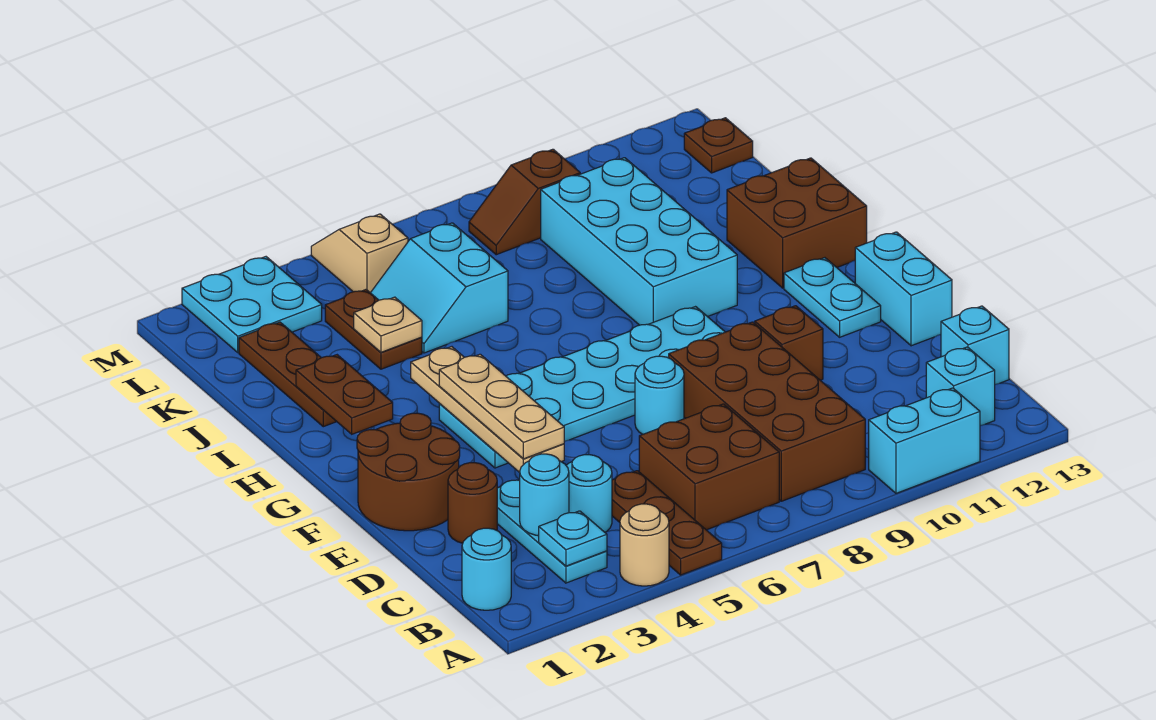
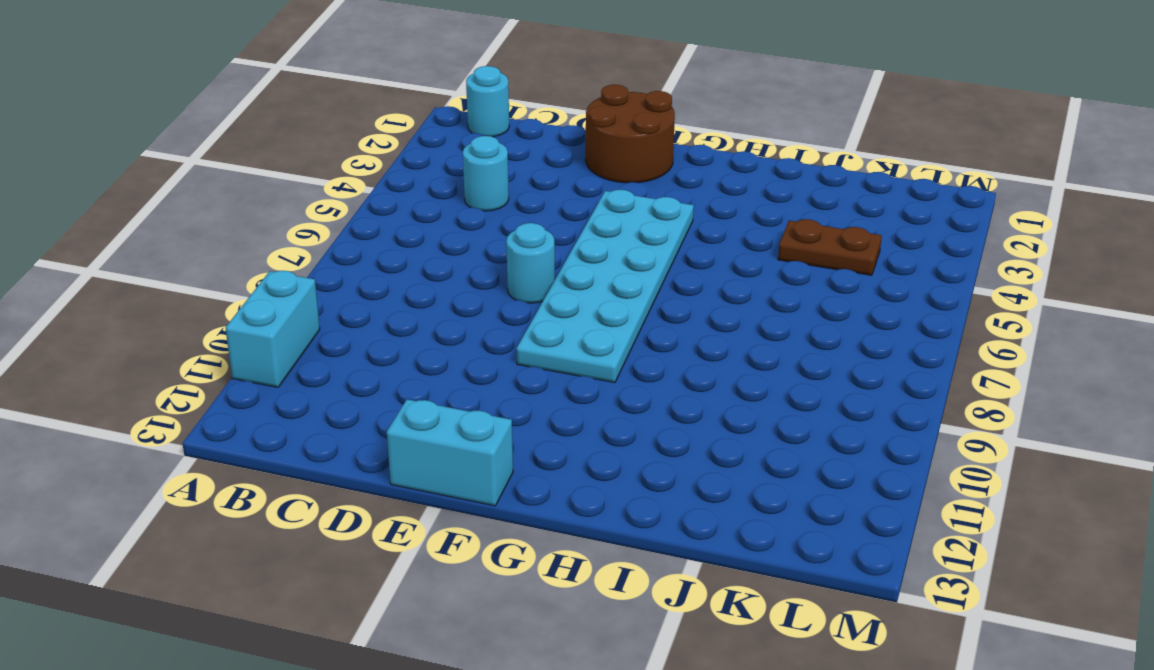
none -> tan 1x1 round brick [620,504,669,586]
none -> brown 1x3 plate [612,471,722,575]
none -> cyan 1x3 plate [497,480,607,583]
none -> brown 2x2 brick [639,404,779,530]

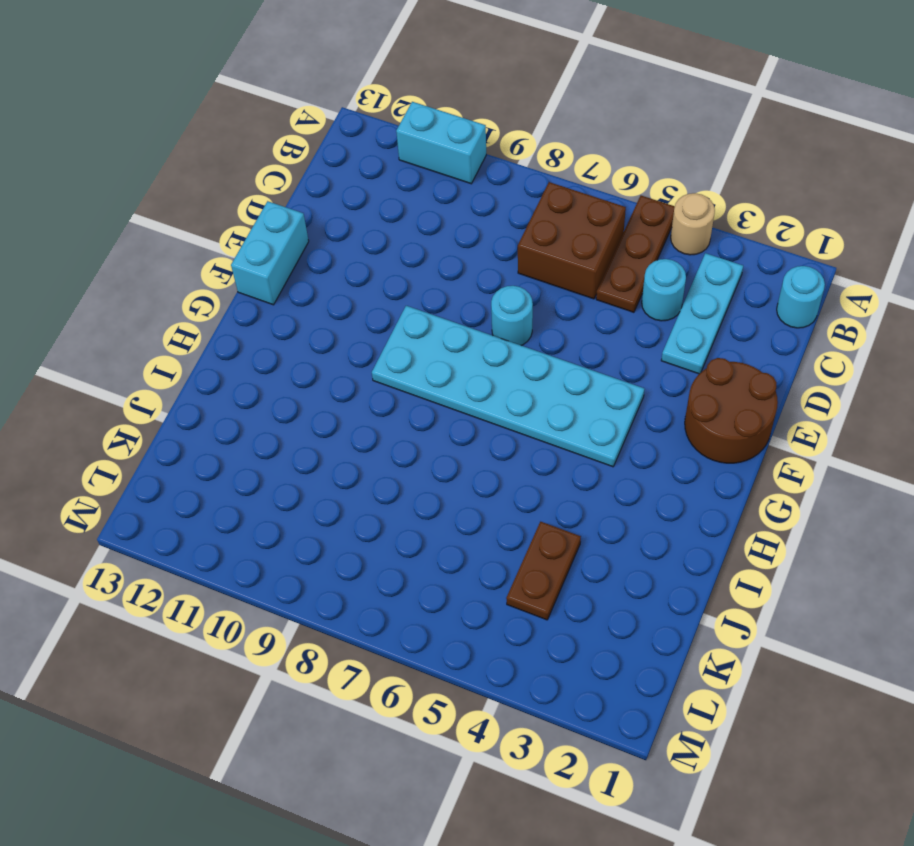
none -> brown 2x4 brick [669,322,865,501]
none -> cyan 1x1 brick [926,347,995,426]
none -> cyan 1x1 brick [941,306,1009,384]
none -> brown 1x1 round brick [448,463,497,543]

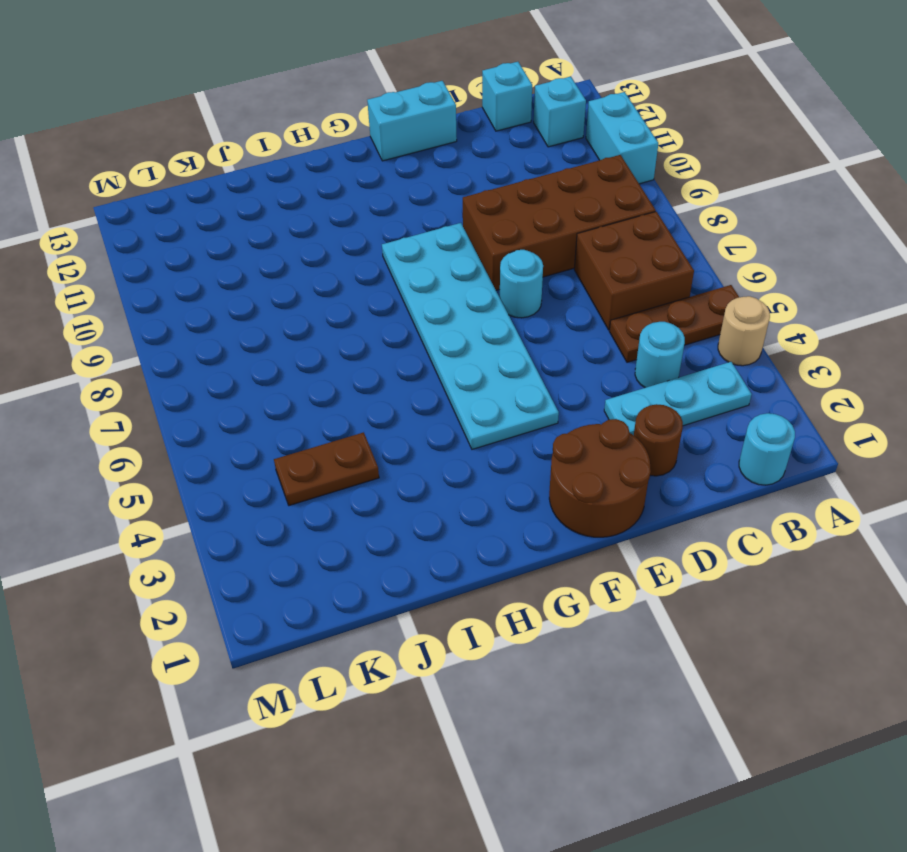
none -> brown 1x1 brick [755,306,823,380]
none -> cyan 1x2 plate [784,258,881,337]
none -> cyan 2x4 brick [541,158,737,325]
none -> brown 2x2 brick [727,158,867,288]

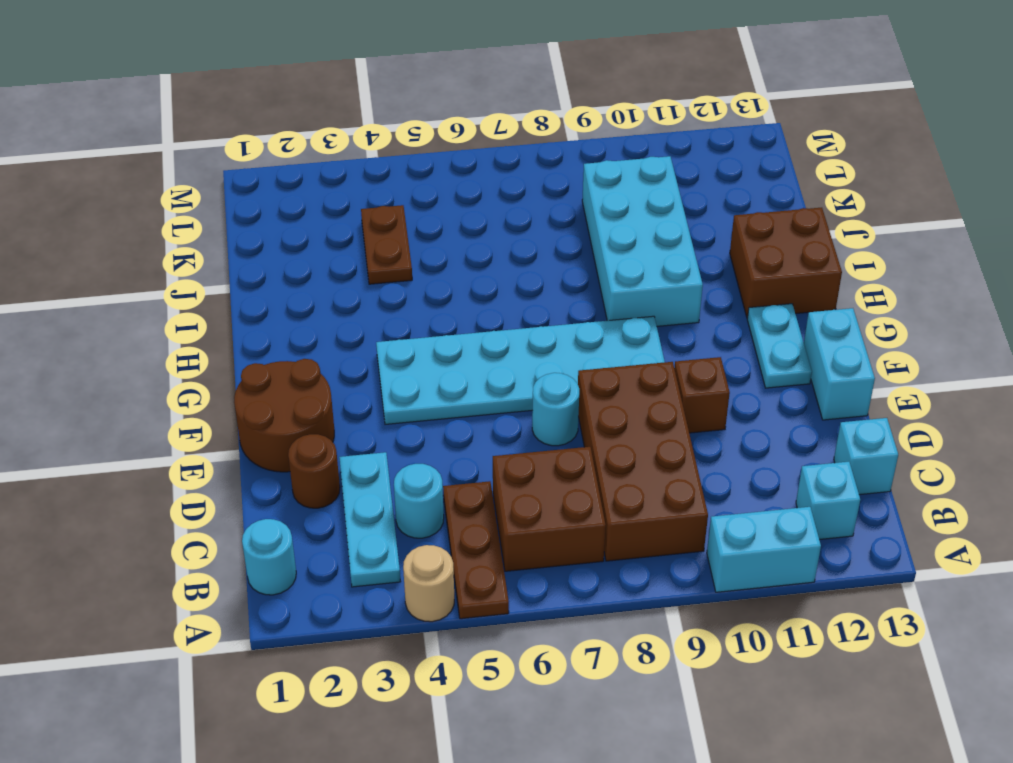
none -> brown 1x3 plate [239,322,337,427]
none -> cyan 2x2 slope [371,223,508,353]
none -> cyan 2x2 plate [182,257,322,352]
none -> tan 1x2 slope [311,214,408,293]

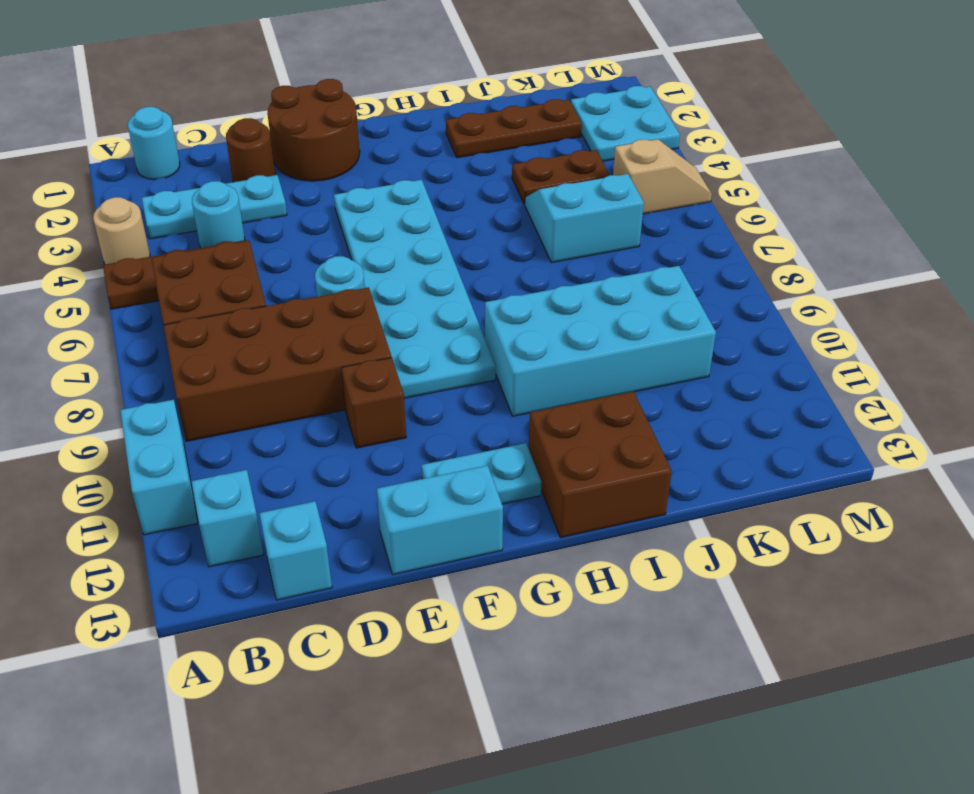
none -> brown 1x2 slope [469,149,580,255]
none -> brown 1x1 plate [684,118,753,173]
none -> cyan 1x1 plate [539,511,607,566]
none -> cyan 1x1 round brick [520,454,569,536]

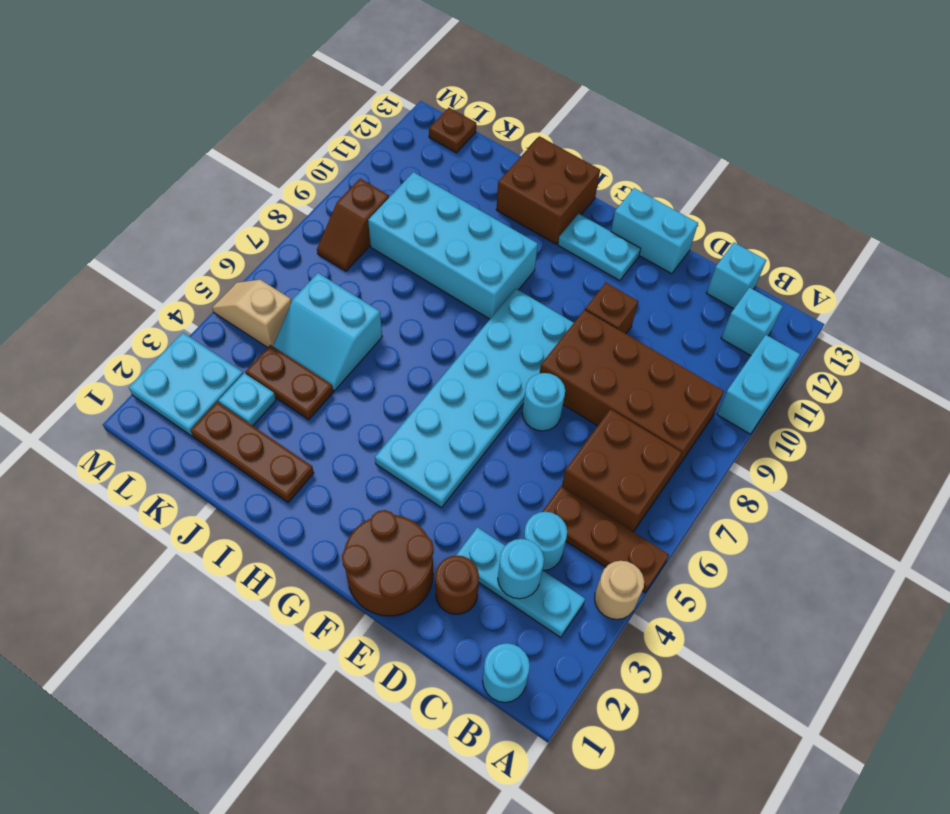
cyan 1x1 plate [219,373,276,426] -> cyan 1x1 plate moved to [539,511,607,566]
none -> tan 1x4 plate [411,347,564,473]
none -> brown 1x2 plate [296,355,393,434]
none -> tan 1x1 plate [354,297,422,352]
none -> tan 1x3 plate [439,354,564,459]

